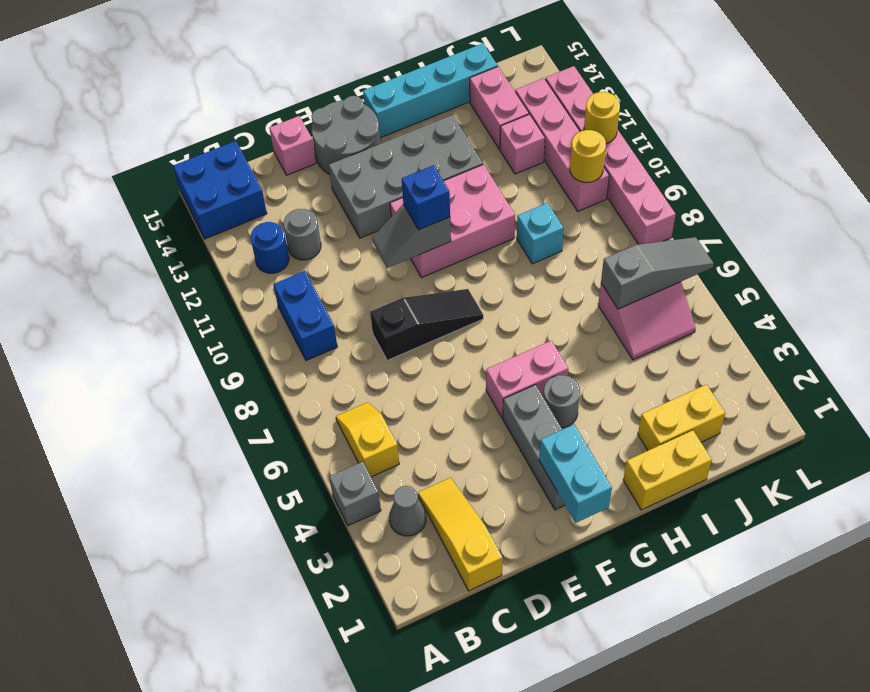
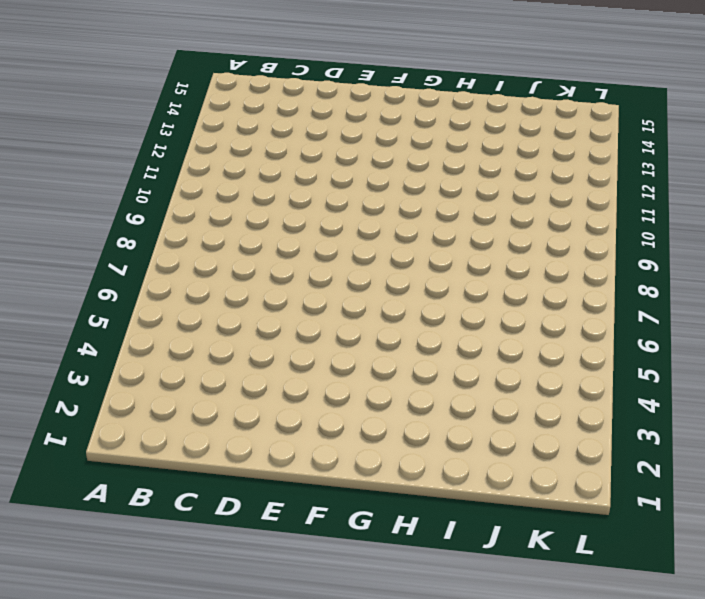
none -> grey 1x1 brick [329,462,381,526]
none -> blue 2x2 brick [173,141,267,239]
none -> grey 1x1 cone [389,486,426,536]
none -> yellow 1x2 slope [336,402,399,477]

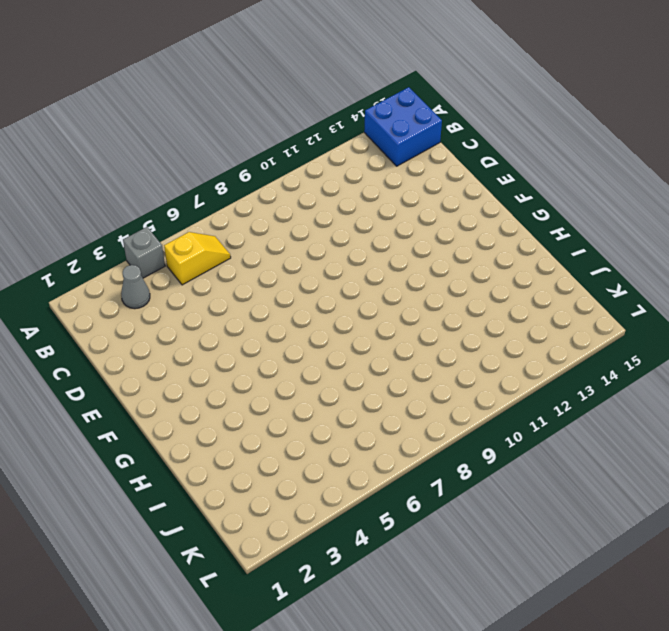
none -> blue 1x2 brick [273,271,337,361]
none -> blue 1x1 round brick [251,222,289,273]
none -> yellow 1x3 slope [418,478,503,591]
none -> grey 1x1 round brick [284,209,321,260]

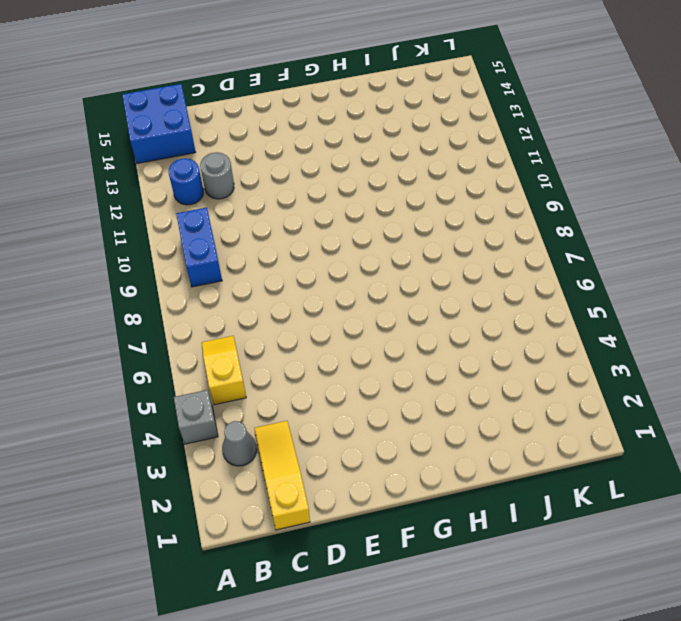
none -> black 1x3 slope [370,289,483,360]
none -> pink 1x1 brick [270,116,316,175]
none -> grey 2x4 brick [329,115,483,238]
none -> grey 2x2 round brick [312,96,380,174]

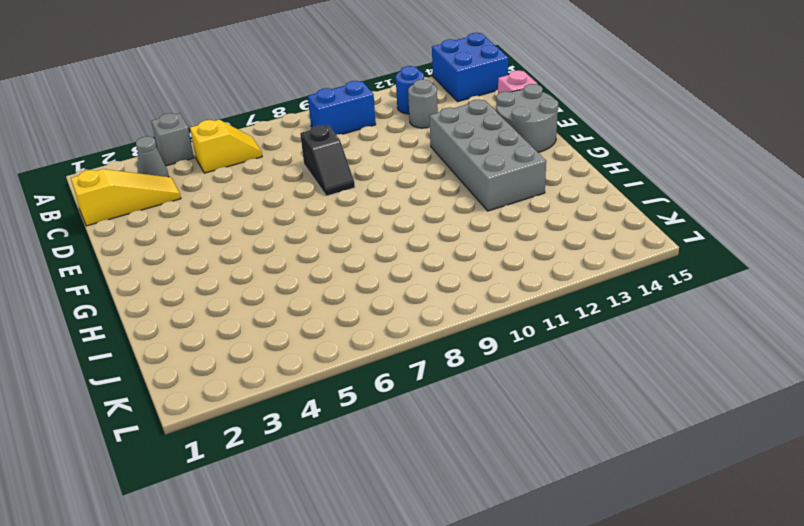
black 1x2 slope [300,125,355,196] -> black 1x3 slope [370,289,483,360]
none -> grey 1x3 brick [503,385,565,510]
none -> pink 1x2 brick [486,341,568,418]
none -> pink 2x3 brick [390,165,515,278]
none -> grey 1x1 round brick [543,375,580,428]

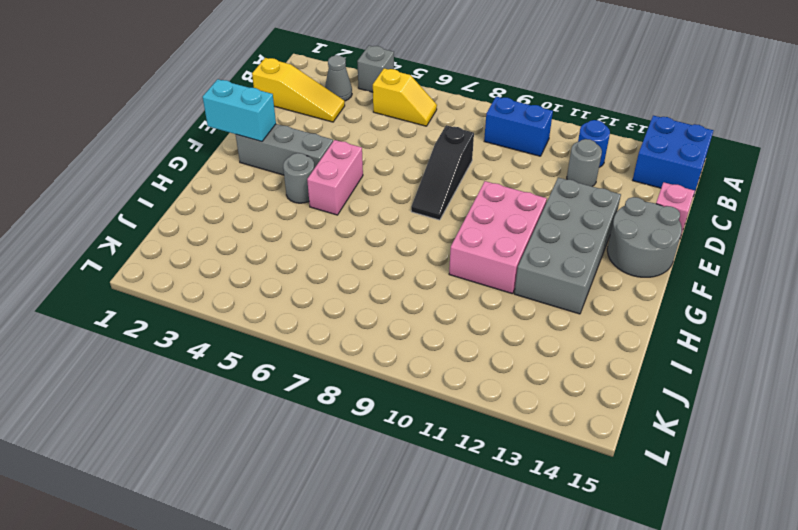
none -> cyan 1x4 brick [363,43,498,138]
none -> yellow 1x2 brick [623,430,712,510]
none -> yellow 1x2 brick [638,384,725,450]
none -> cyan 1x1 brick [517,203,564,264]

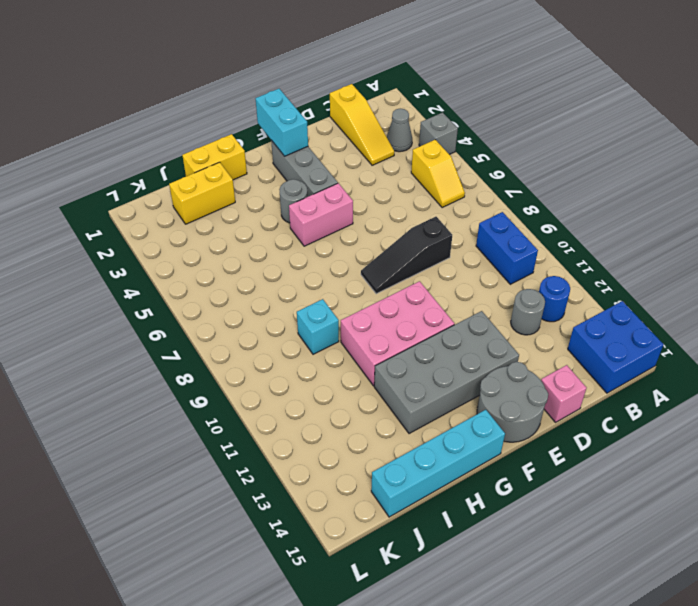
none -> pink 2x2 slope [598,282,696,360]
none -> pink 1x1 brick [500,114,545,174]
none -> pink 1x2 brick [470,67,529,150]
none -> pink 1x4 brick [515,78,609,211]

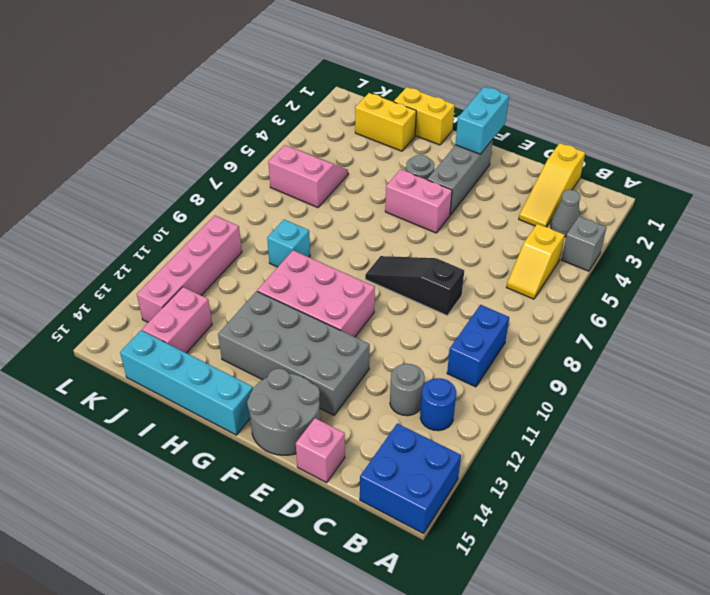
none -> pink 1x1 brick [500,114,545,174]
none -> pink 1x6 brick [545,66,676,244]
none -> grey 1x2 slope [372,204,451,268]
none -> grey 1x3 slope [601,237,714,309]

